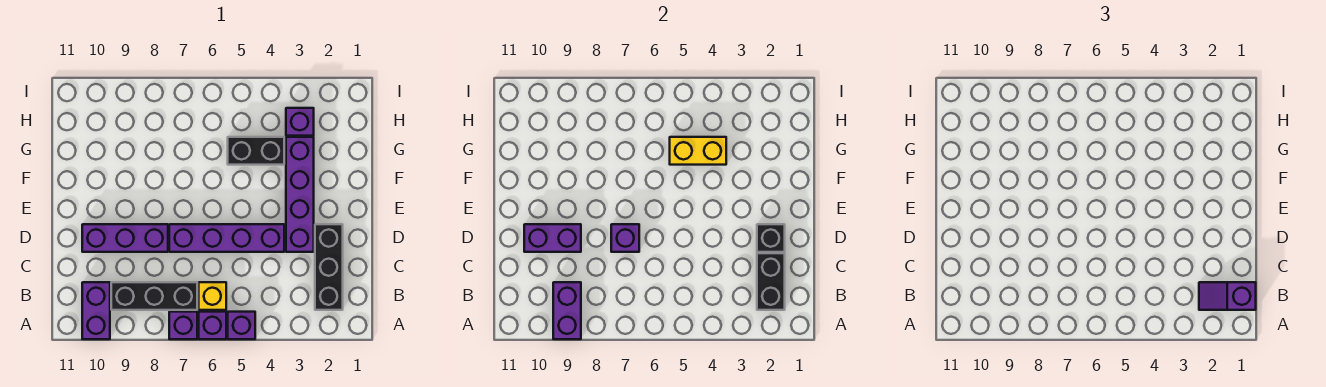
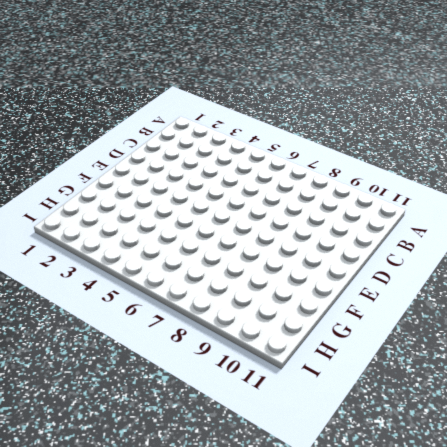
none -> purple 1x1 brick [228,312,255,339]
none -> purple 1x1 brick [199,312,226,339]
none -> purple 1x1 brick [169,312,197,339]

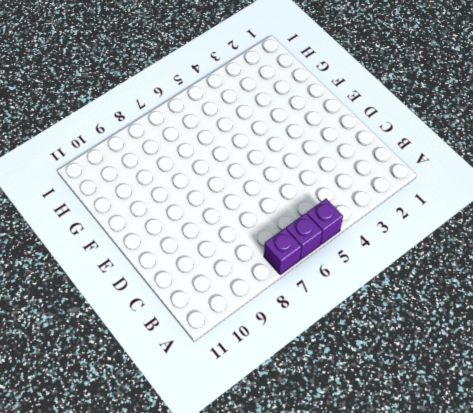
none -> purple 1x2 brick [82,282,110,339]
none -> black 1x3 brick [315,224,343,310]
none -> yellow 1x1 brick [199,282,226,310]

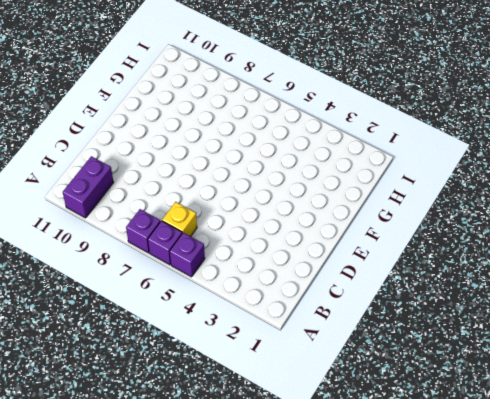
none -> black 1x3 brick [315,224,343,310]
none -> black 1x3 brick [111,282,197,310]
none -> purple 1x4 brick [286,137,314,252]

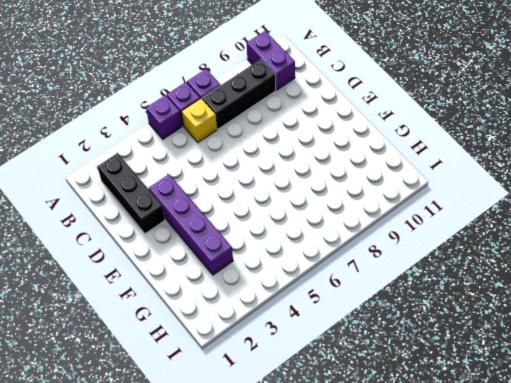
none -> purple 1x4 brick [169,224,284,252]
none -> purple 1x3 brick [82,224,168,252]
none -> black 1x2 brick [228,137,284,165]

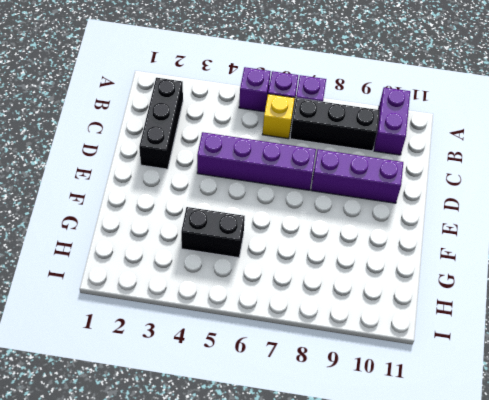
none -> purple 1x4 brick [286,137,314,252]
none -> purple 1x1 brick [286,108,314,136]
none -> purple 1x2 brick [553,282,581,339]

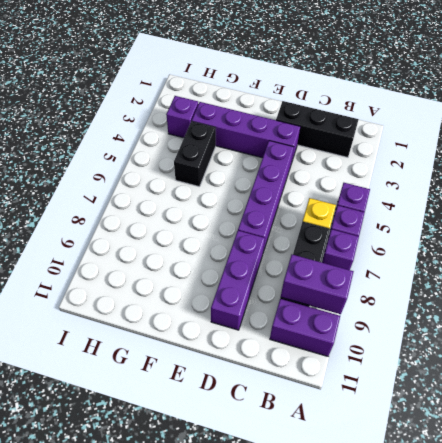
none -> black 1x2 brick [757,253,785,310]
none -> black 1x1 brick [757,224,785,252]
none -> purple 1x1 brick [611,224,639,252]

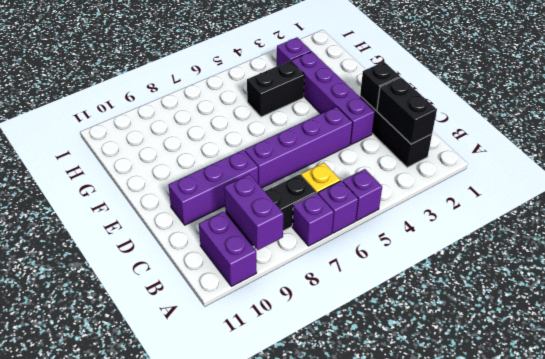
none -> purple 1x1 brick [611,224,639,252]
none -> purple 1x2 brick [524,224,581,252]
none -> yellow 1x2 brick [670,137,726,165]

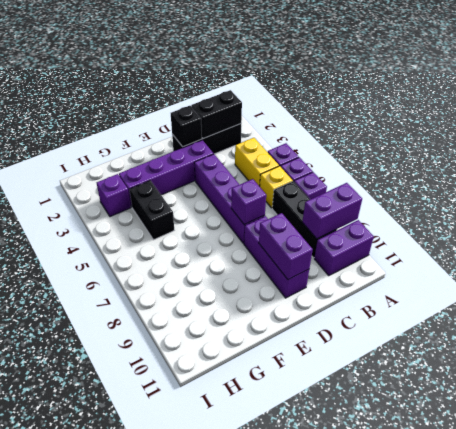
yellow 1x2 brick [235,138,279,187] -> yellow 1x2 brick moved to [670,137,726,165]
none -> purple 1x2 slope [1199,282,1256,310]

